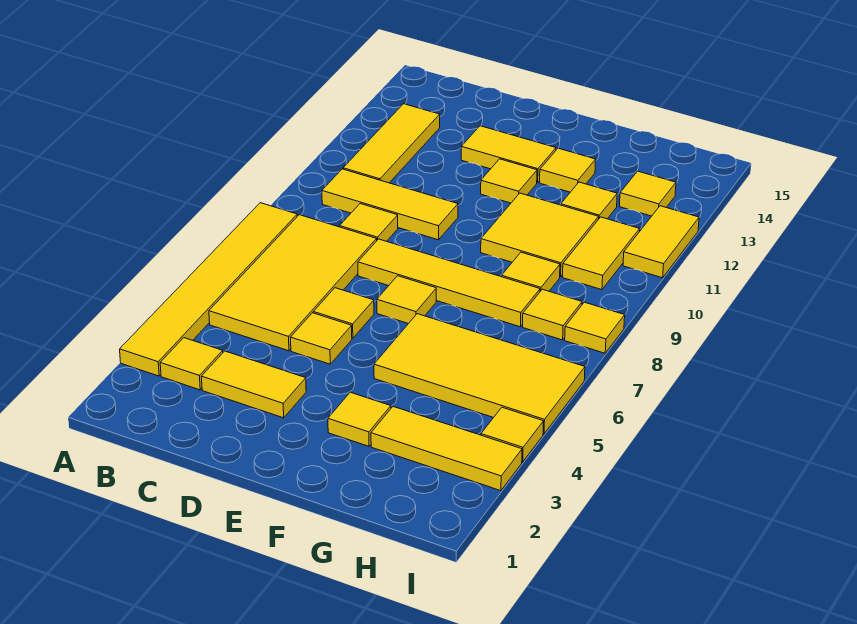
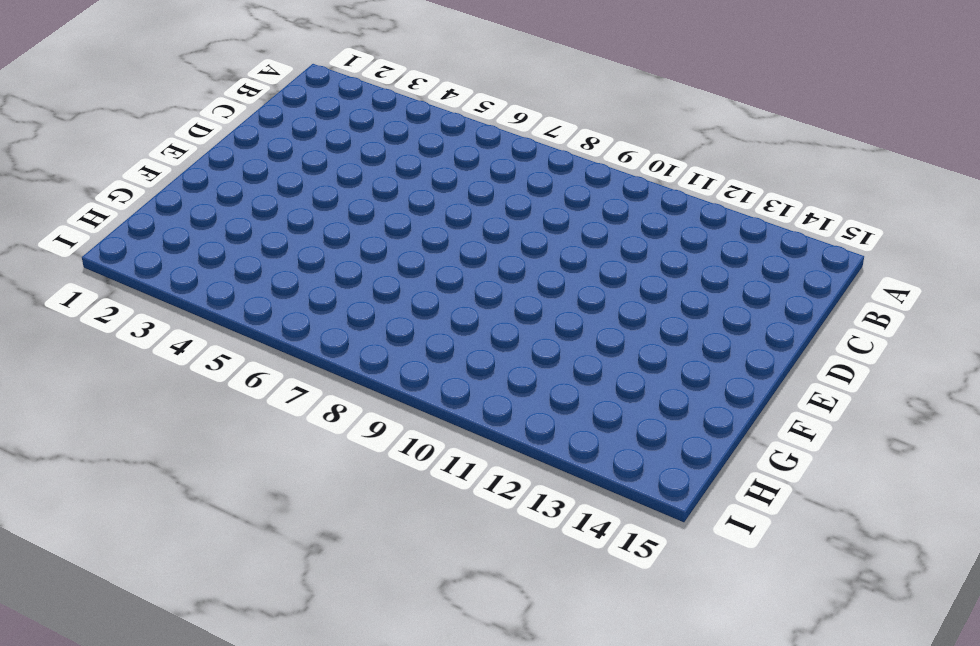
none -> yellow 1x6 tile [120,203,297,376]
none -> yellow 1x1 tile [160,338,223,390]
none -> yellow 2x4 tile [209,215,377,351]

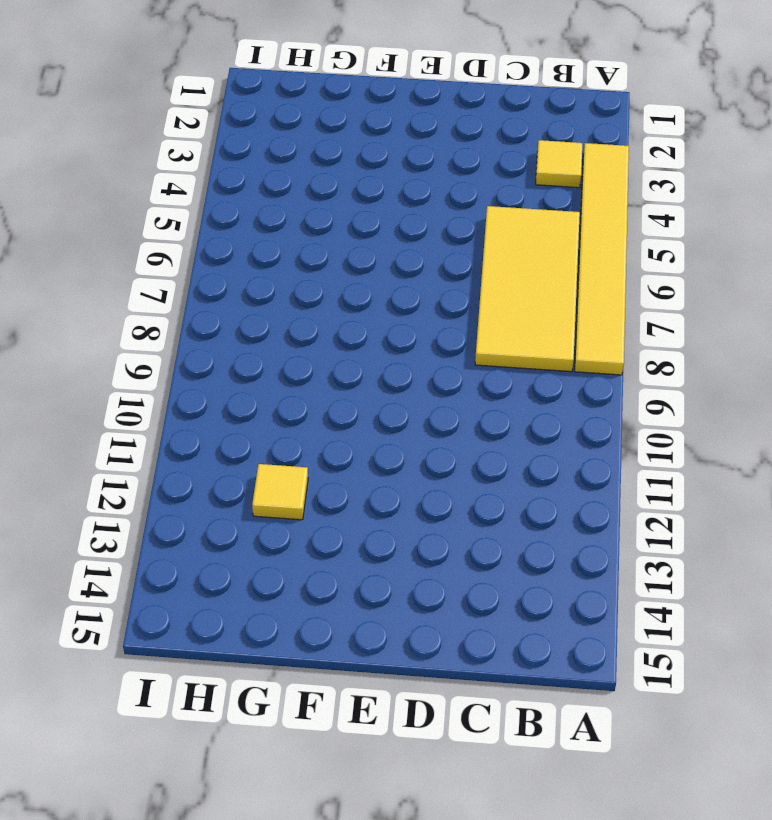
none -> yellow 1x3 tile [322,169,458,240]
none -> yellow 1x3 tile [343,104,440,183]
none -> yellow 1x2 tile [202,351,306,418]

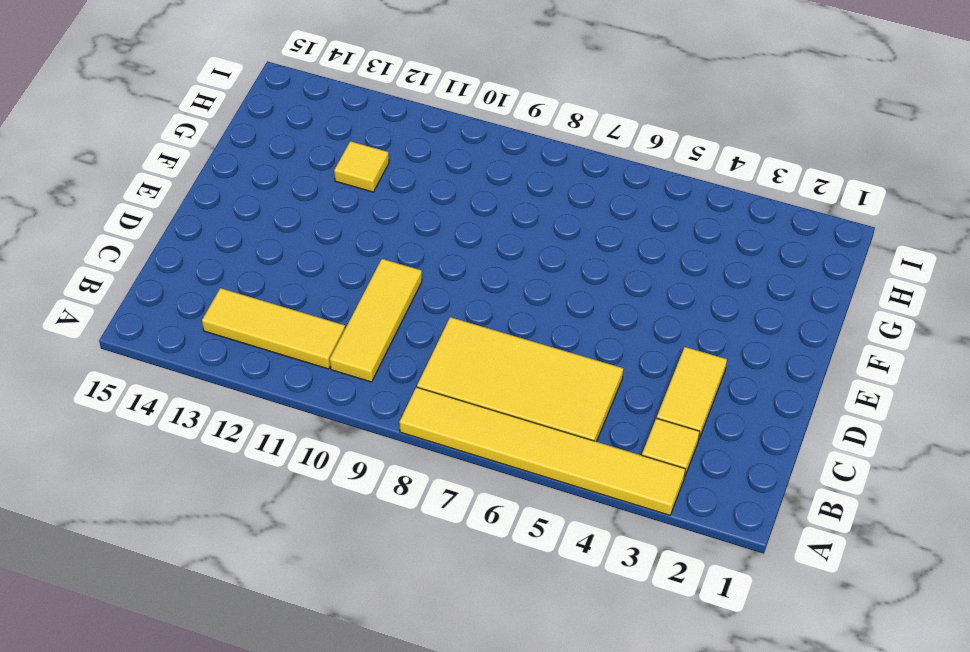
none -> yellow 1x1 tile [340,204,398,241]
none -> yellow 1x1 tile [291,313,352,364]
none -> yellow 1x1 tile [314,288,374,338]

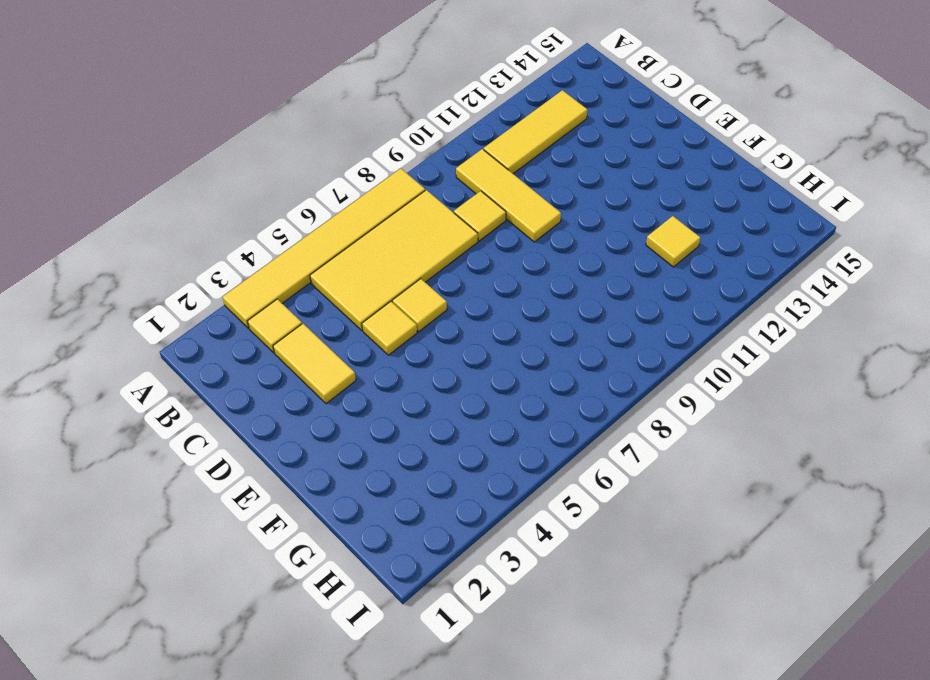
none -> yellow 1x4 tile [358,239,540,327]
none -> yellow 1x2 tile [461,126,556,183]
none -> yellow 1x1 tile [377,276,436,324]

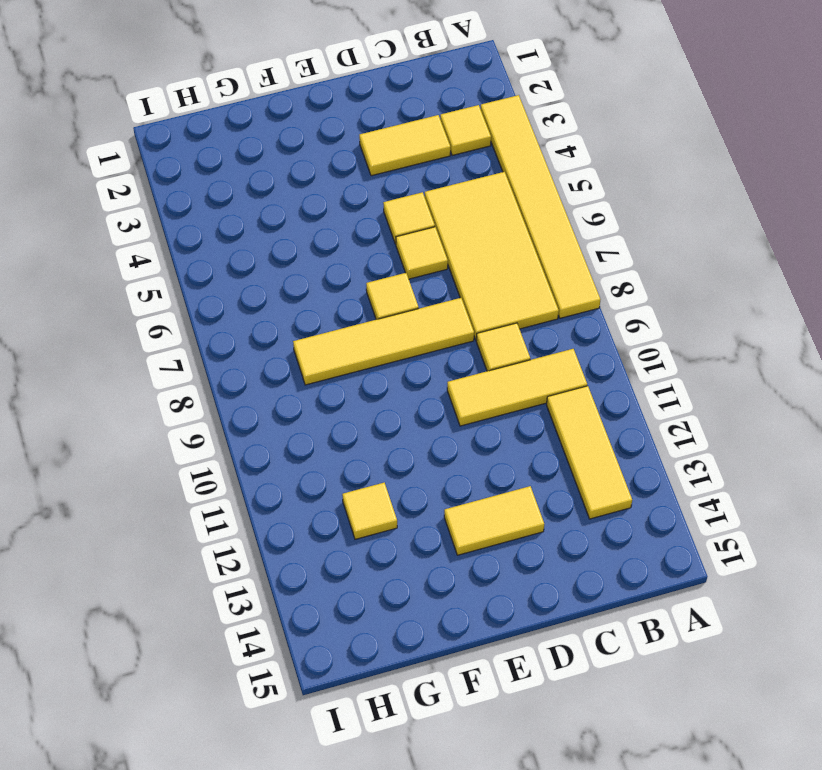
none -> yellow 1x1 tile [481,159,537,203]
none -> yellow 1x1 tile [328,392,391,446]
none -> yellow 2x4 tile [374,314,585,434]

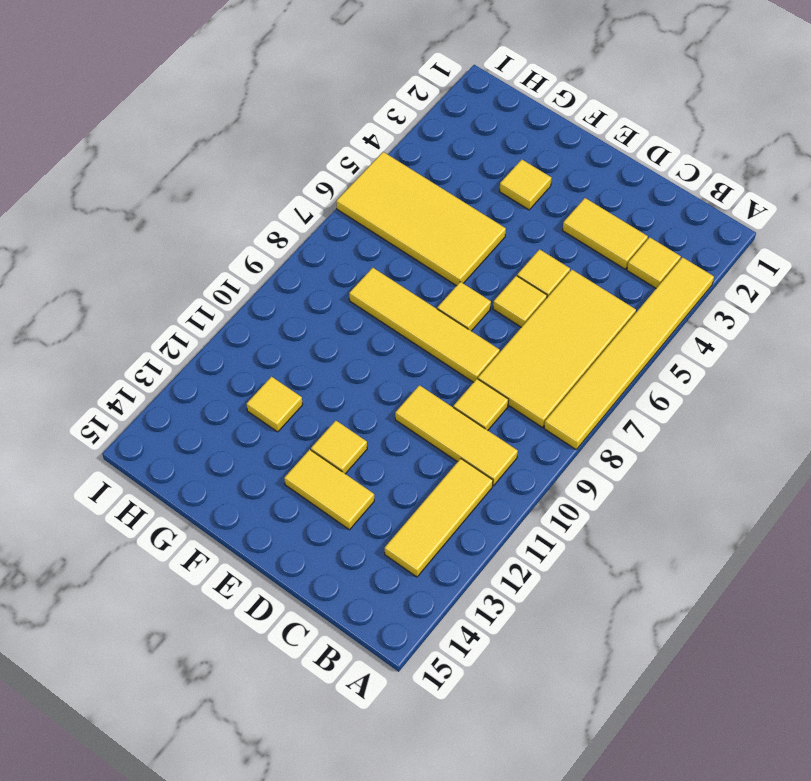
none -> yellow 2x2 tile [481,193,599,277]
none -> yellow 1x1 tile [540,148,596,192]
none -> yellow 1x3 tile [371,407,522,491]

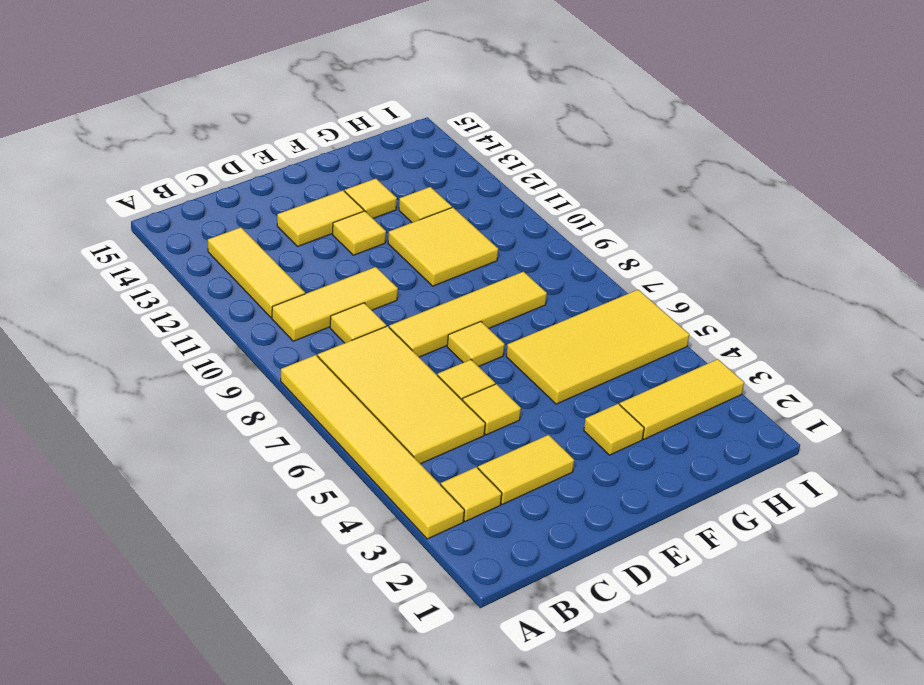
none -> yellow 1x1 tile [502,252,560,291]
none -> yellow 1x1 tile [523,289,582,340]
none -> yellow 1x2 tile [563,217,640,290]

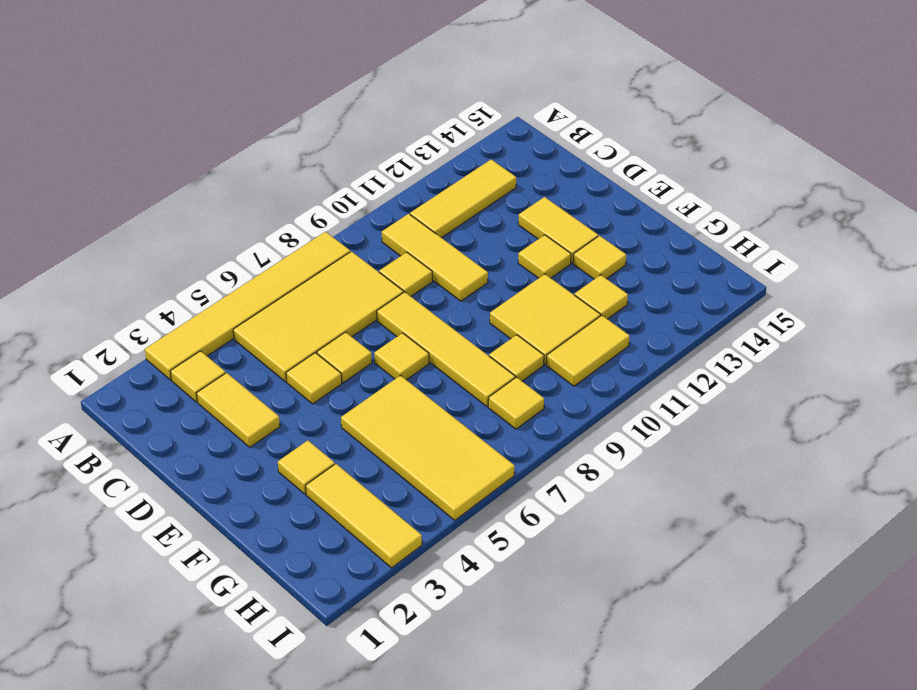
none -> yellow 1x1 tile [619,171,676,216]
none -> yellow 1x1 tile [481,407,544,462]
none -> yellow 1x1 tile [565,302,625,353]

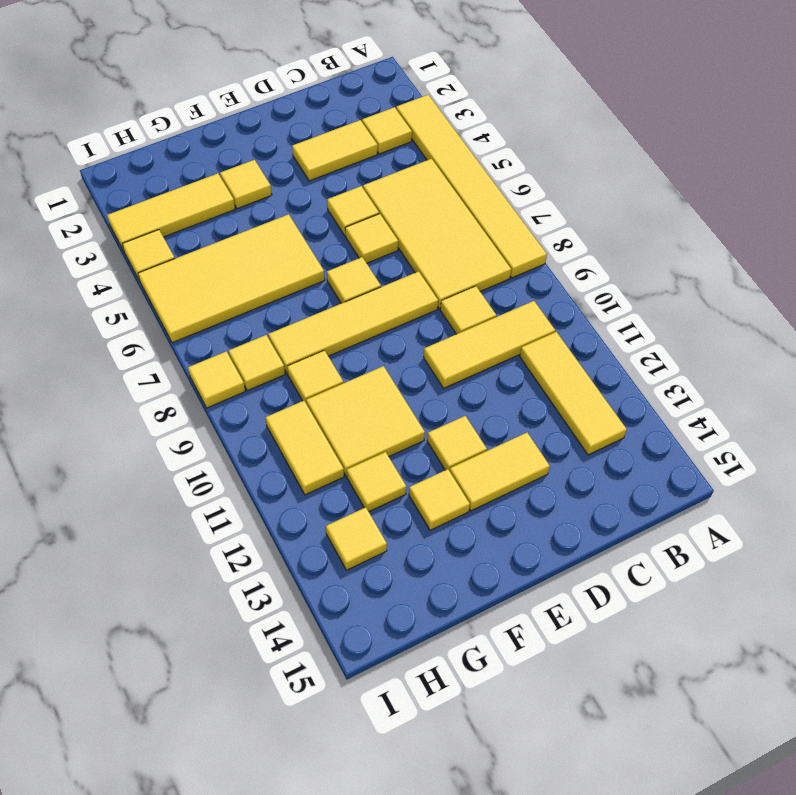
none -> yellow 1x2 tile [623,206,699,278]

